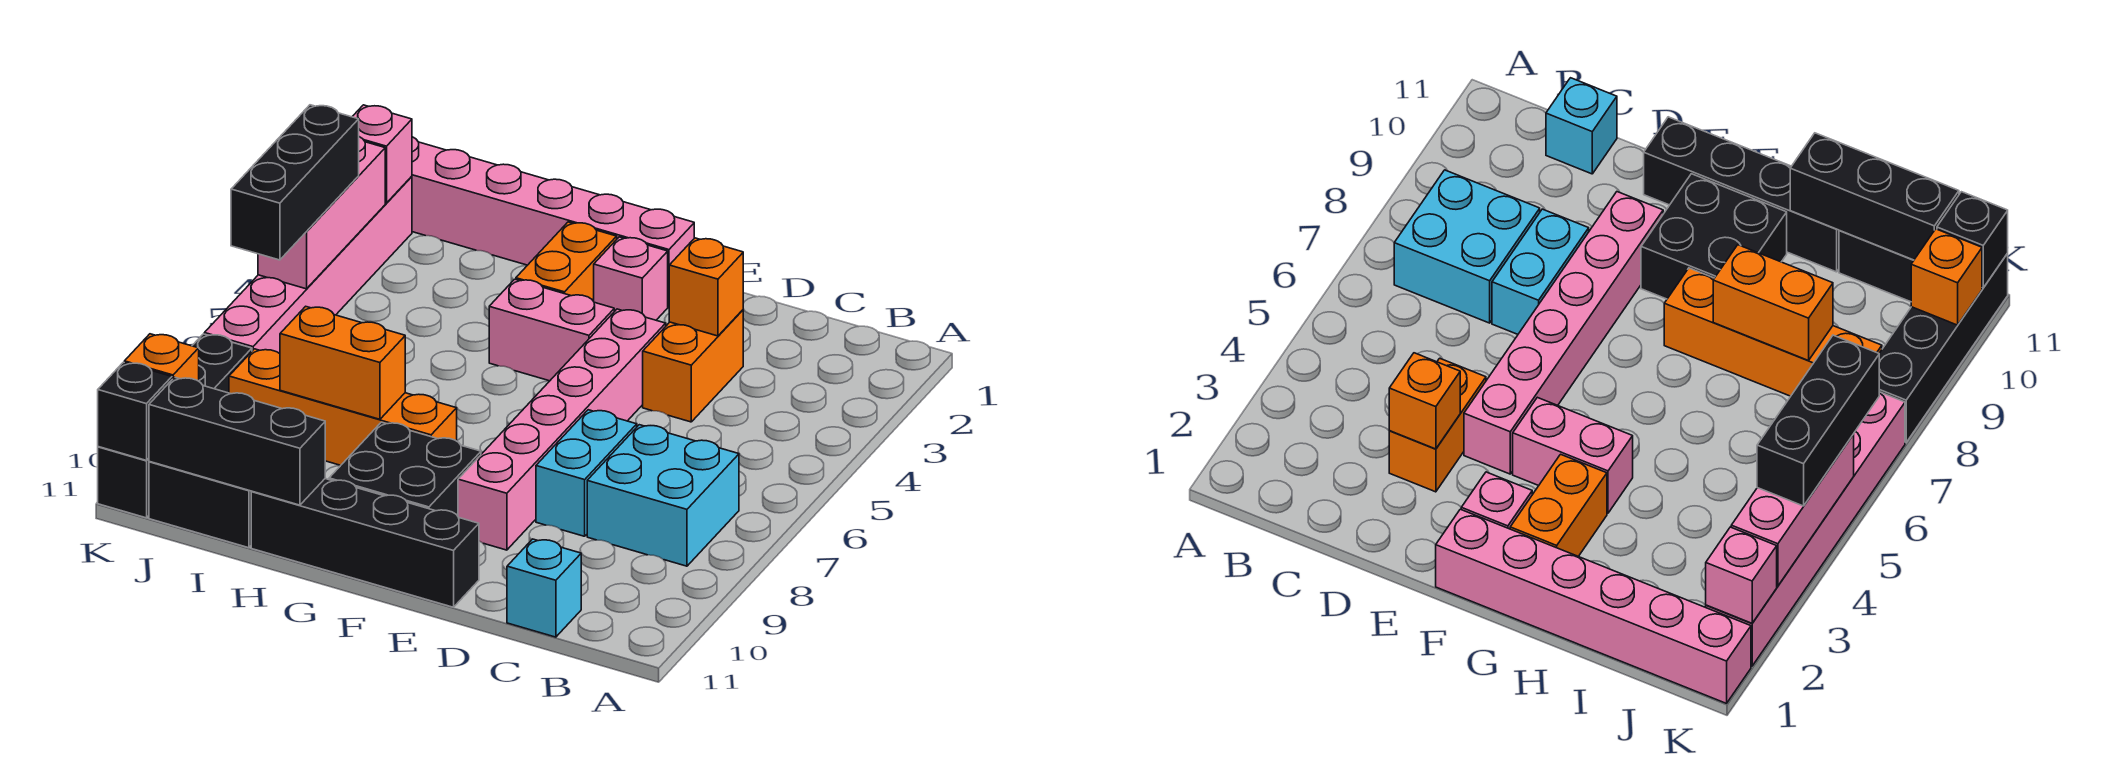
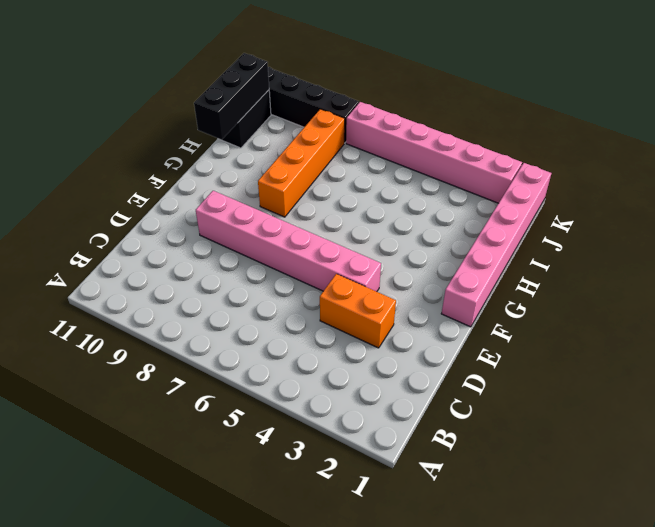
none -> cyan 2x2 brick [587,425,739,566]
none -> cyan 1x1 brick [507,539,581,637]
none -> cyan 1x2 brick [536,410,637,536]

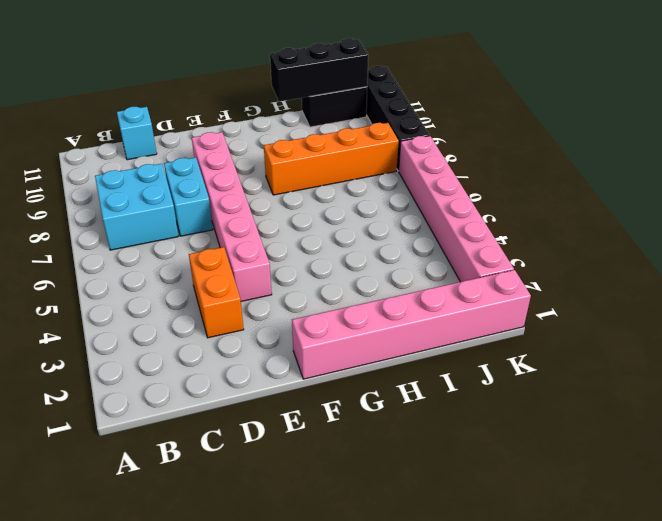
none -> black 1x4 brick [251,479,479,607]
none -> pink 1x1 brick [594,237,668,320]
none -> pink 1x2 brick [489,279,614,381]

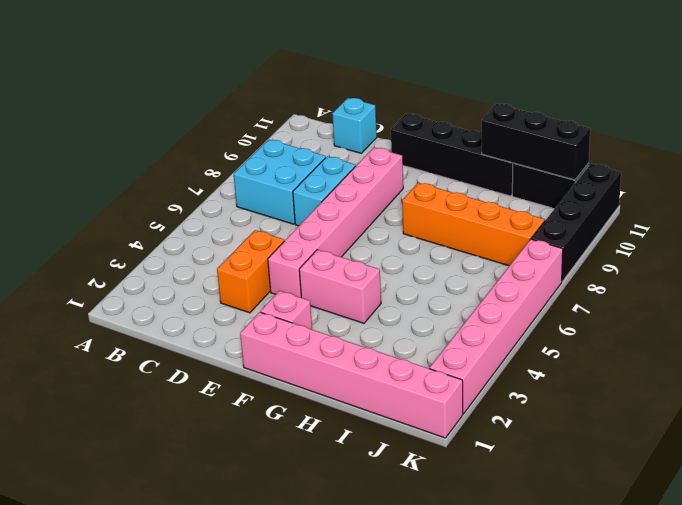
none -> black 2x2 brick [329,422,481,516]
none -> orange 1x2 brick [516,222,617,301]
none -> orange 1x1 brick [669,238,743,336]

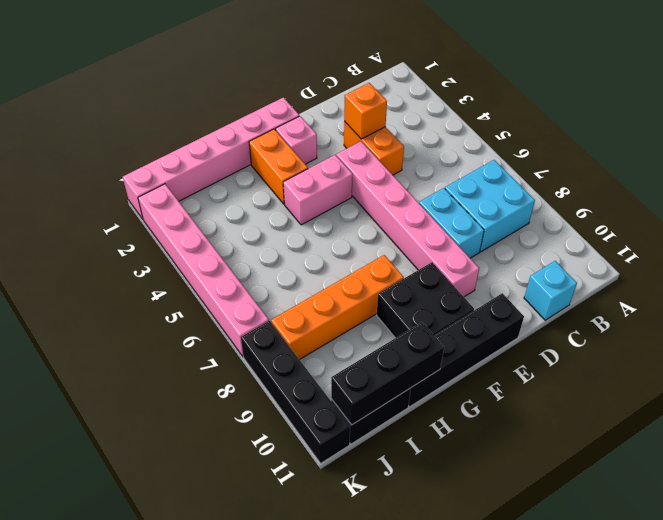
none -> orange 1x2 brick [280,306,405,419]
none -> pink 1x1 brick [352,105,412,203]
none -> pink 1x3 brick [258,137,385,289]

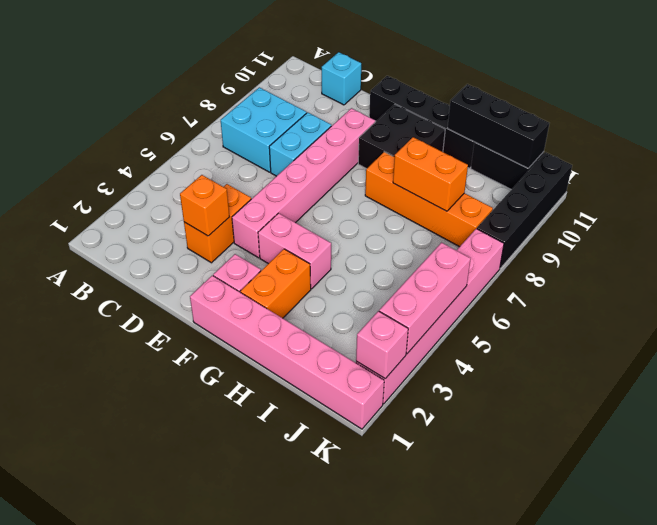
none -> orange 1x1 brick [124,334,199,381]
none -> black 1x1 brick [98,362,172,460]
none -> black 1x3 brick [231,105,359,260]

